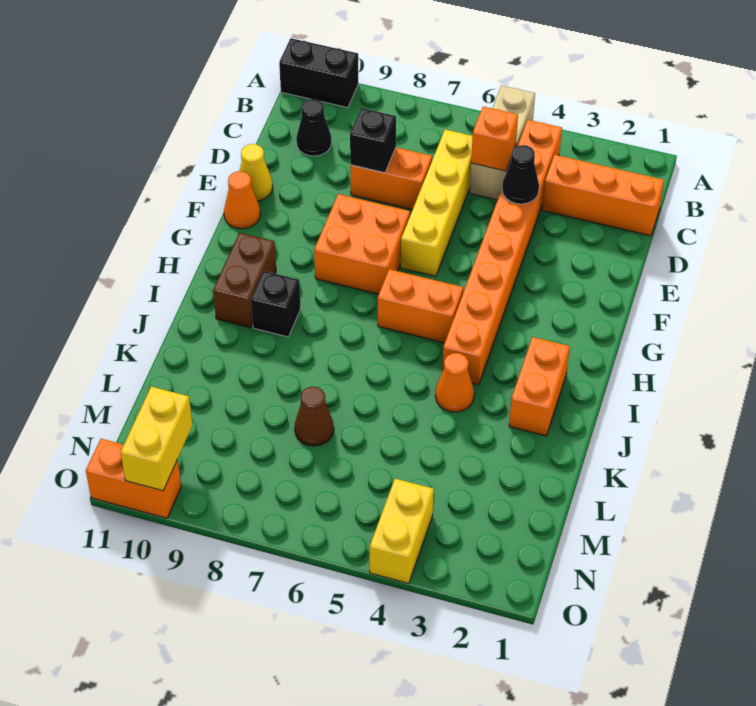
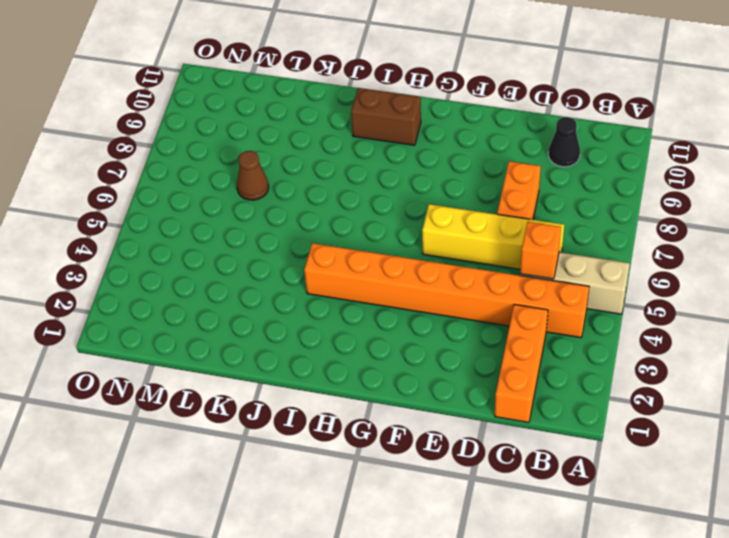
none -> black 1x2 brick [279,38,358,108]
none -> yellow 1x1 cone [239,144,273,201]
none -> orange 2x2 brick [314,194,410,294]

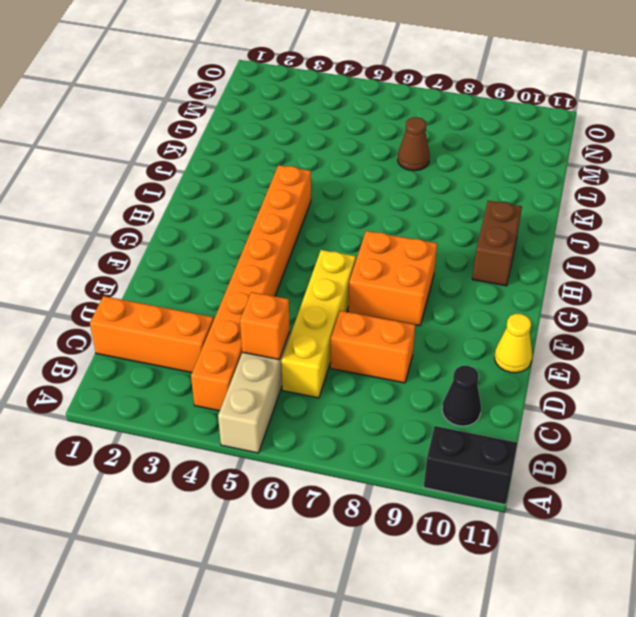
none -> orange 1x1 cone [224,171,260,229]
none -> orange 1x2 brick [378,269,463,343]
none -> orange 1x2 brick [509,337,570,436]

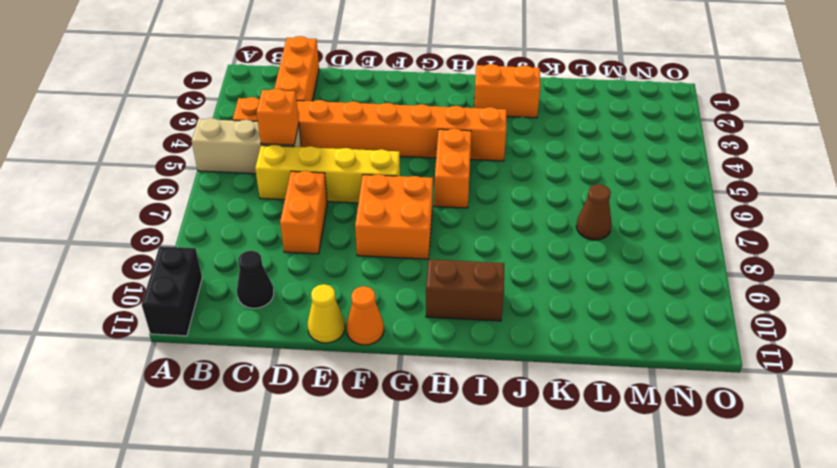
none -> black 1x1 brick [251,271,301,337]
none -> orange 1x1 cone [435,353,474,412]
none -> yellow 1x2 brick [370,479,434,584]

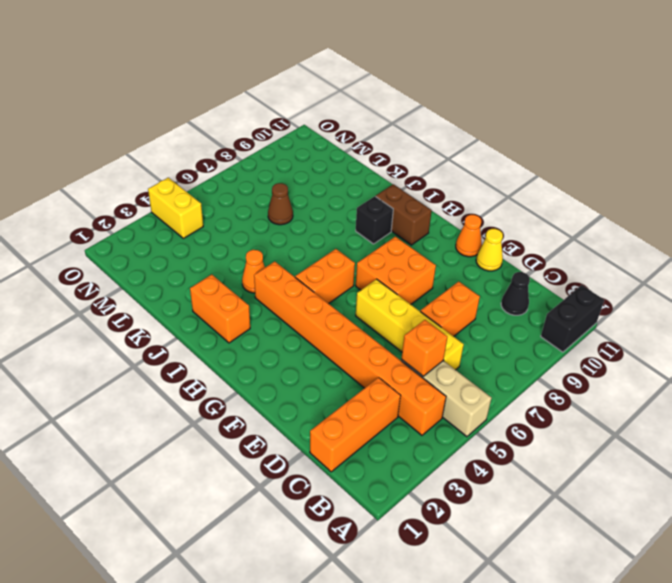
none -> orange 1x2 brick [86,439,181,518]
none -> black 1x1 cone [502,145,539,204]
none -> black 1x1 brick [350,108,396,173]

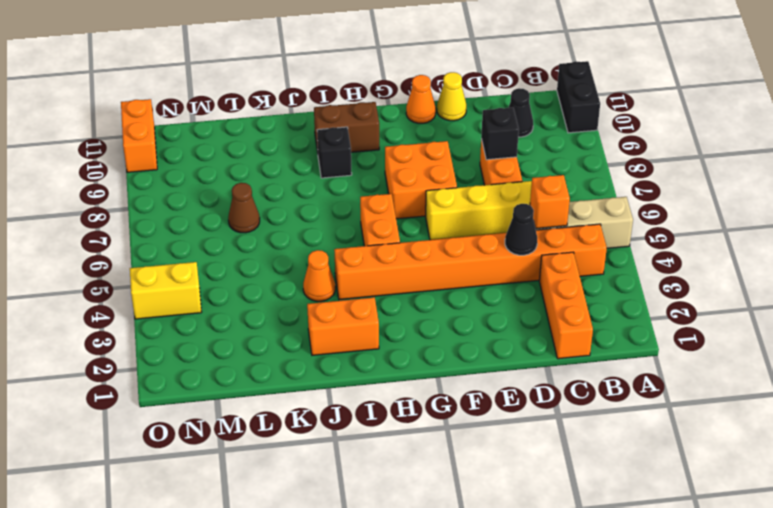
none -> yellow 1x2 brick [121,387,192,491]

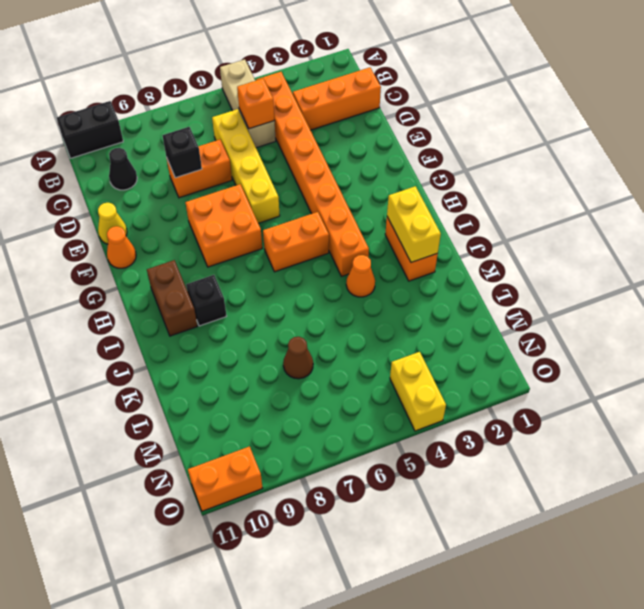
yellow 1x2 brick [387,186,441,262] -> yellow 1x2 brick moved to [121,387,192,491]
none -> black 1x1 cone [502,145,539,204]

